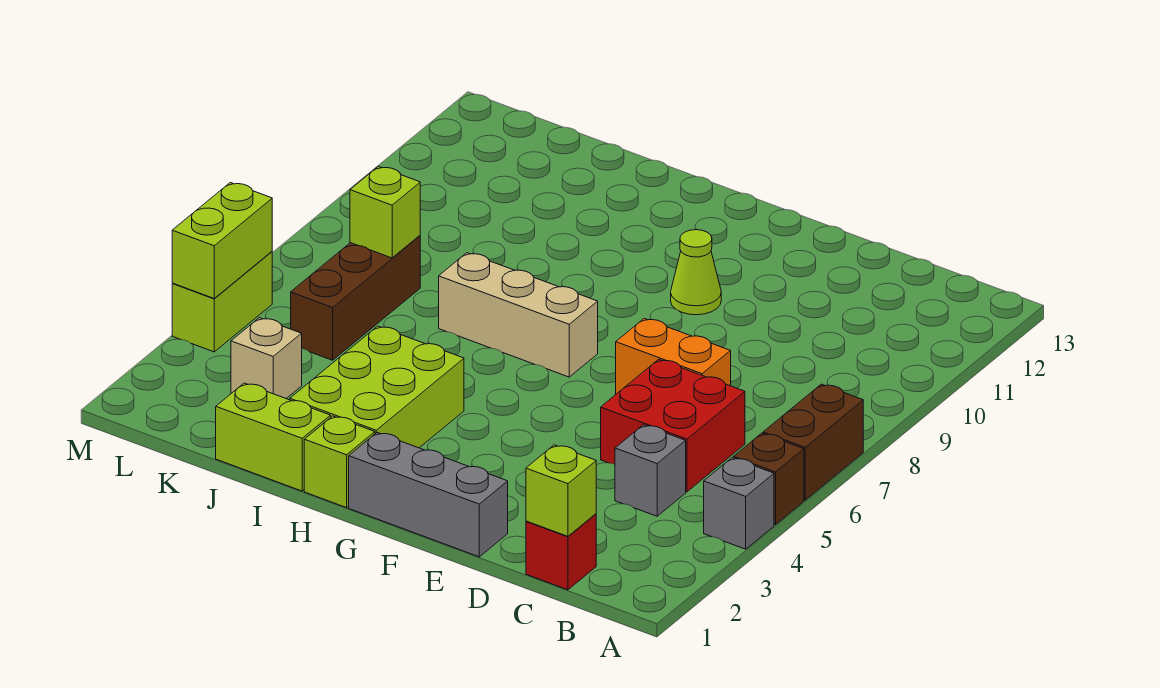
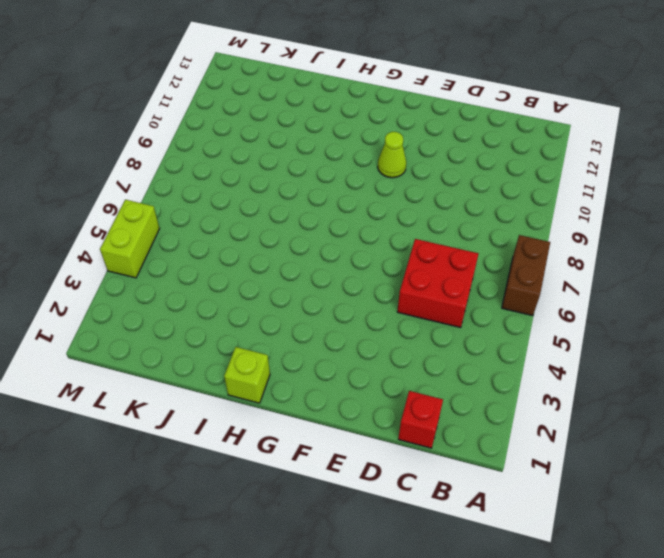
none -> grey 1x1 brick [704,458,774,549]
none -> brown 1x1 brick [733,433,804,525]
none -> grey 1x1 brick [615,425,686,516]

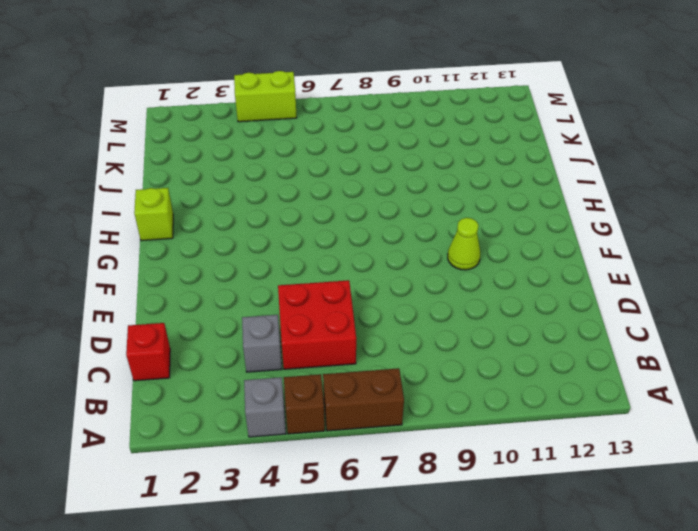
none -> orange 1x2 brick [616,319,731,394]
none -> grey 1x3 brick [349,433,508,557]
none -> tan 1x3 brick [439,253,598,377]

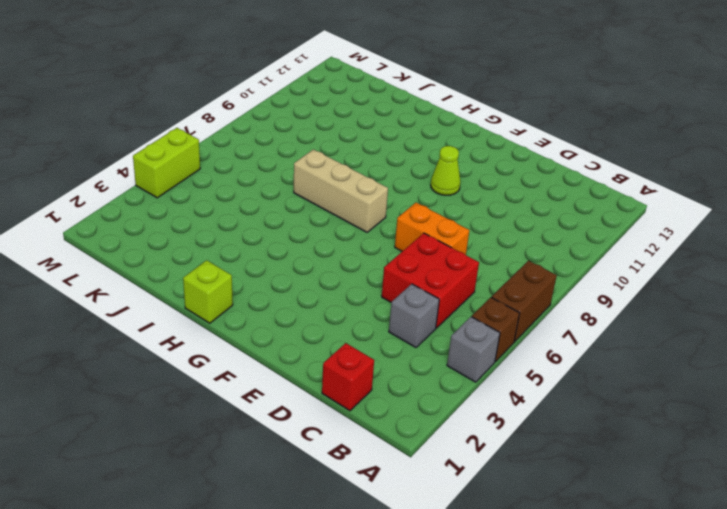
none -> grey 1x3 brick [349,433,508,557]
none -> lime 2x3 brick [290,326,464,448]
none -> lime 1x2 brick [216,383,331,491]

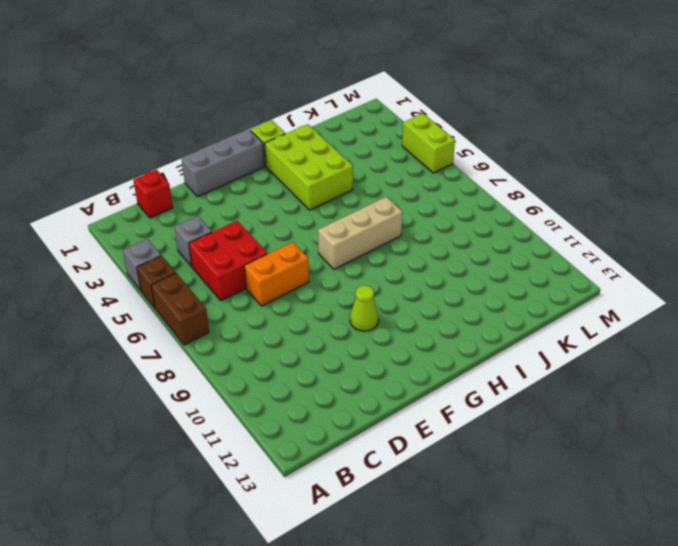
none -> lime 1x2 brick [216,383,331,491]
none -> tan 1x1 brick [231,318,302,399]
none -> brown 1x3 brick [291,236,420,360]

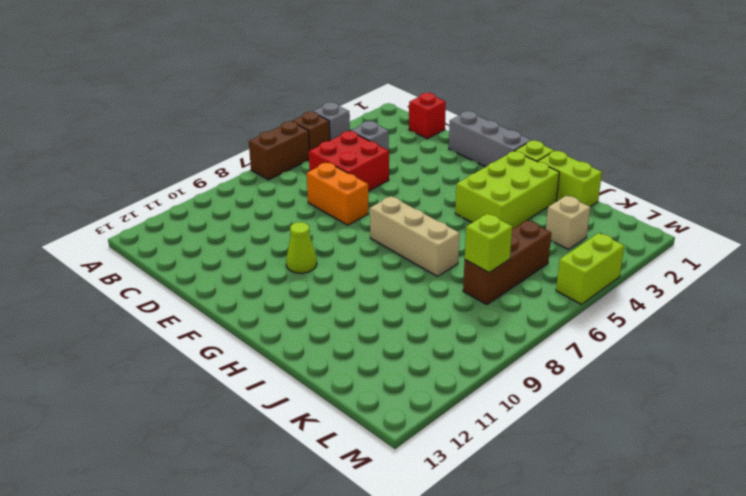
none -> lime 1x1 brick [526,445,596,536]
none -> lime 1x2 brick [172,183,272,299]

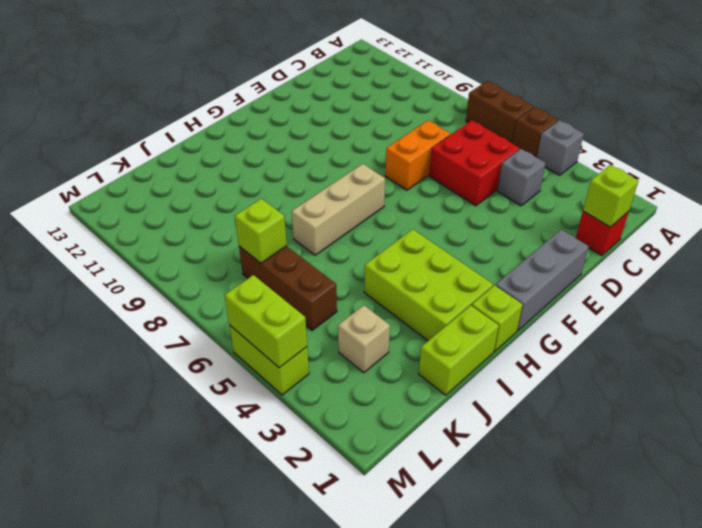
none -> lime 1x1 cone [671,230,721,315]

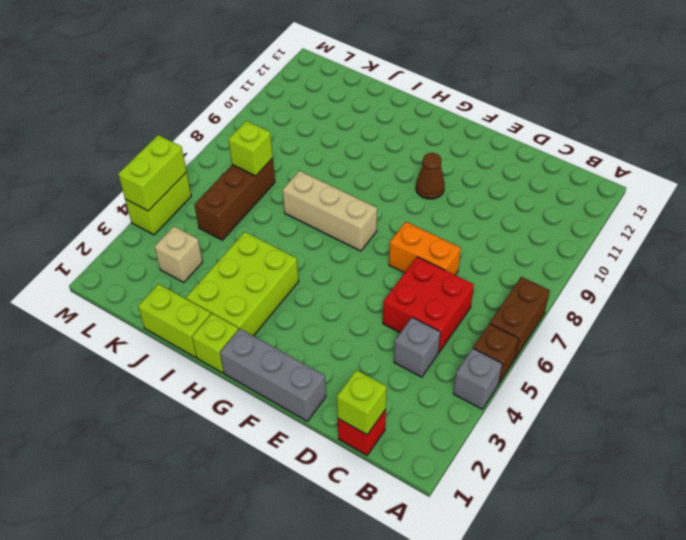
brown 1x1 cone [416,153,445,199] -> lime 1x1 cone [671,230,721,315]

